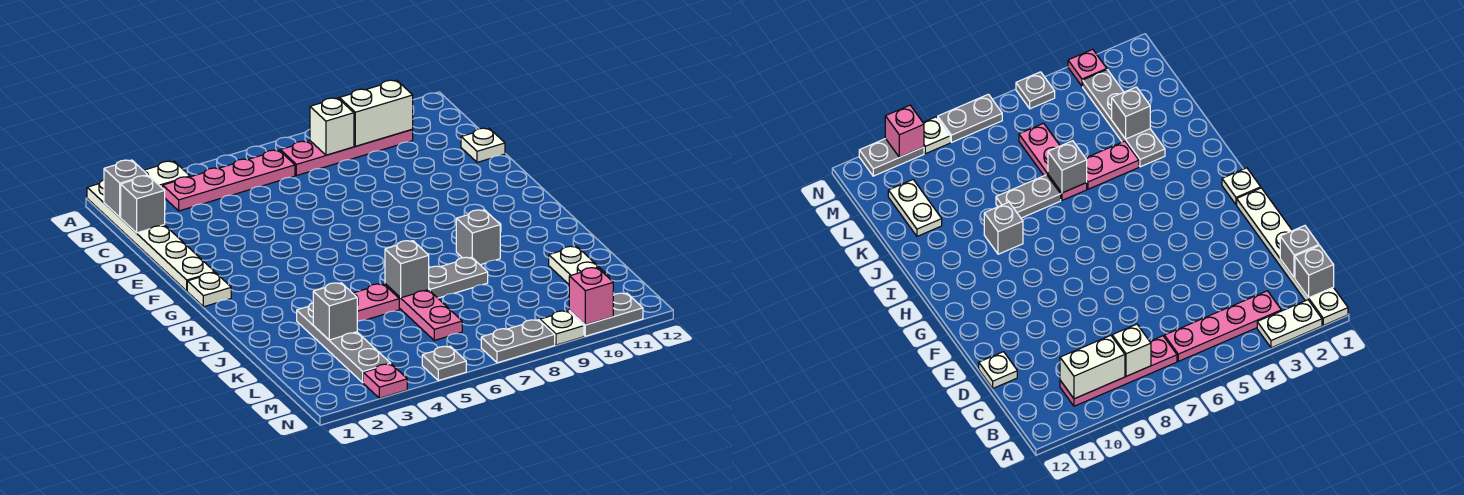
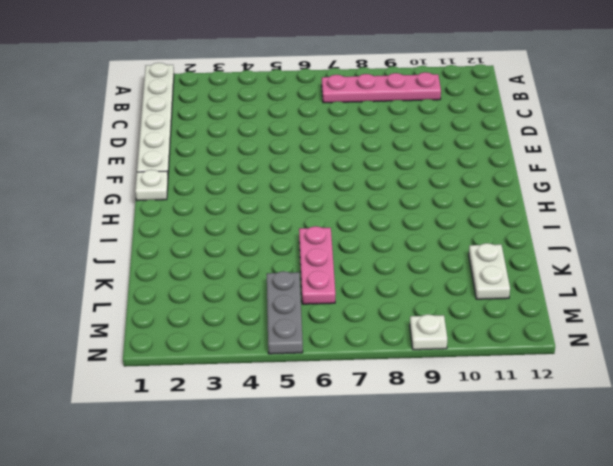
grey 1x3 plate [267,271,303,354] -> grey 1x1 plate [422,346,466,380]
none -> white 1x2 plate [143,161,190,188]
none -> pink 1x4 plate [163,150,295,211]
none -> white 1x1 plate [461,128,505,162]

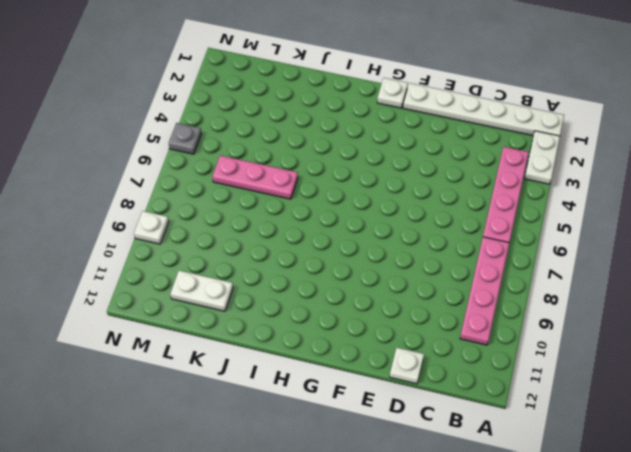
none -> grey 1x1 brick [456,210,500,265]
none -> grey 1x4 plate [297,303,391,382]
none -> pink 1x2 plate [353,284,399,322]

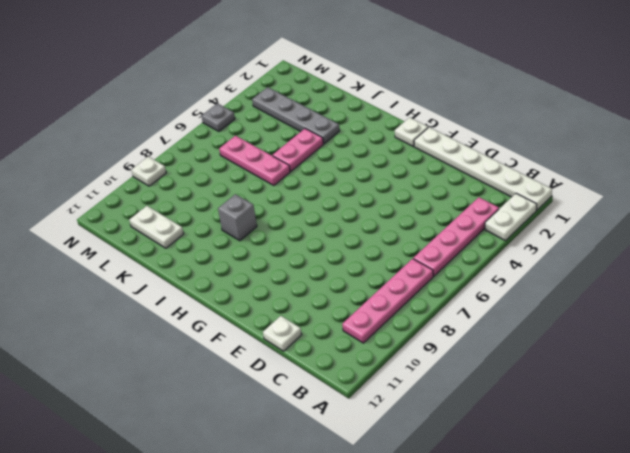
none -> grey 1x2 plate [429,257,488,298]
none -> pink 1x1 plate [363,364,407,398]
none -> grey 1x2 plate [481,320,555,363]

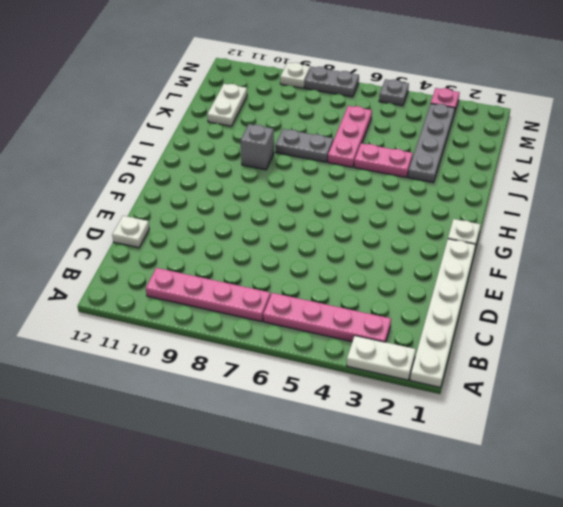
none -> grey 1x2 plate [569,293,643,336]
none -> grey 1x1 brick [104,160,148,217]
none -> white 1x1 brick [310,98,354,155]

